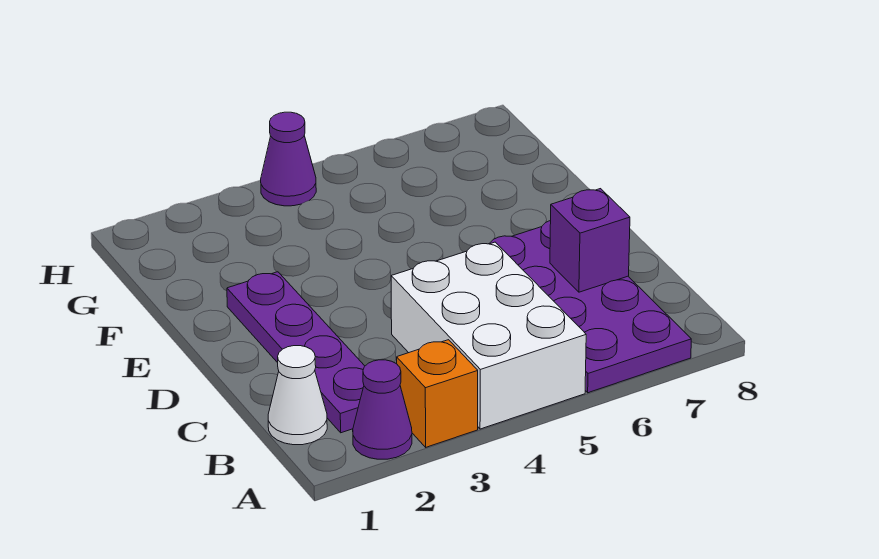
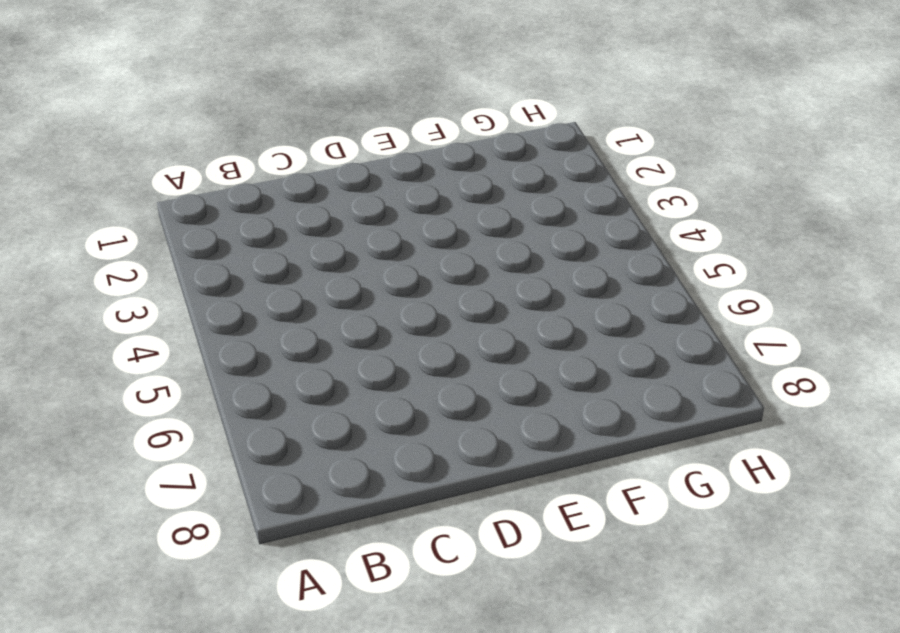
none -> purple 1x1 cone [353,360,412,459]
none -> orange 1x1 brick [397,340,478,447]

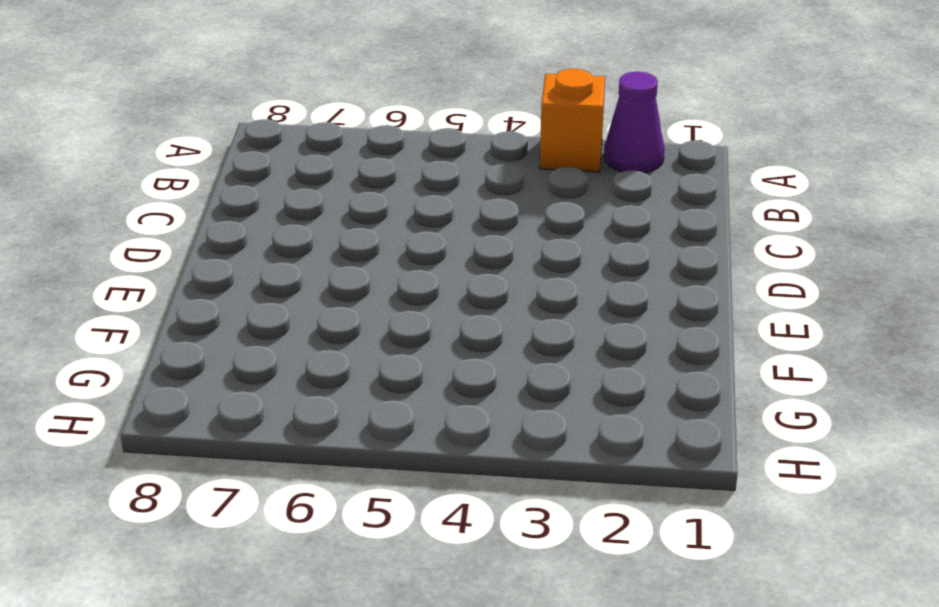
none -> white 2x3 brick [391,242,586,429]
none -> purple 2x4 plate [489,221,691,393]

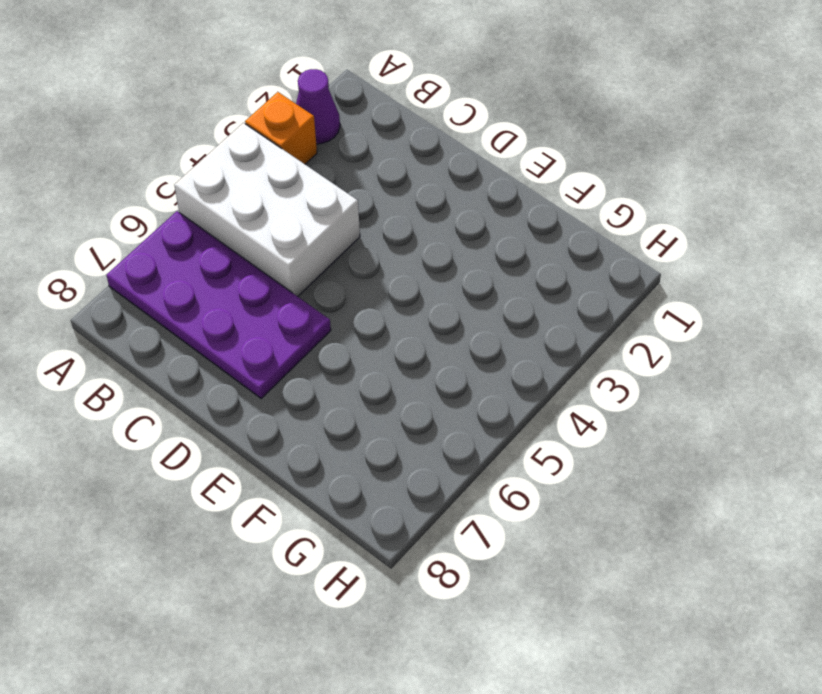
none -> white 1x1 cone [268,346,327,445]
none -> purple 1x4 plate [227,272,365,433]

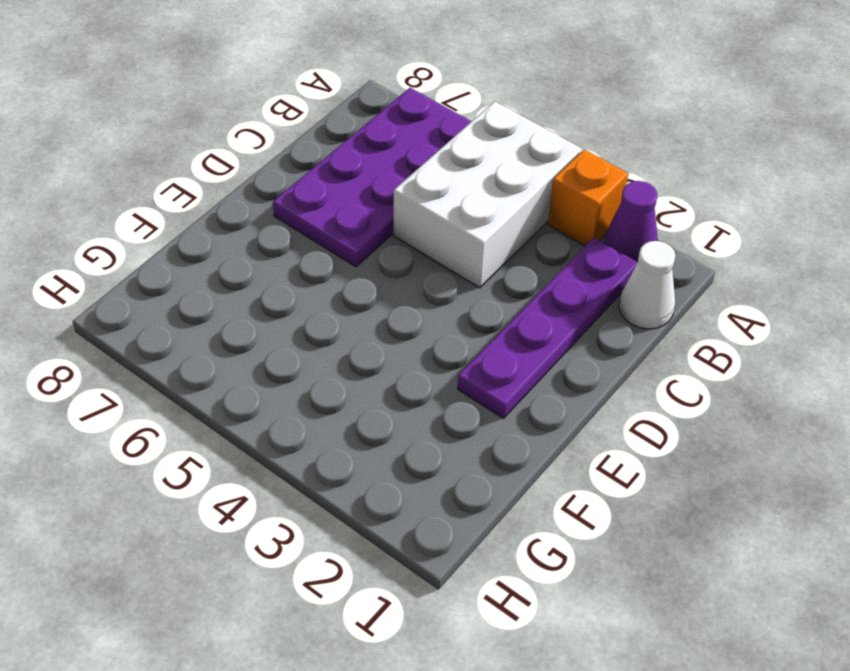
none -> purple 1x1 cone [261,112,316,206]
none -> purple 1x1 brick [550,189,630,292]

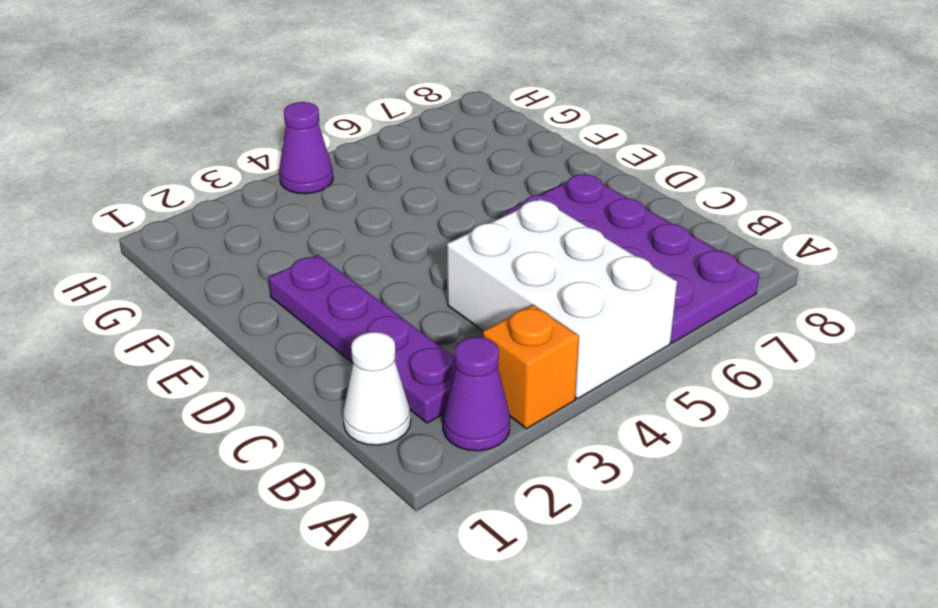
none -> purple 1x1 brick [550,189,630,292]

